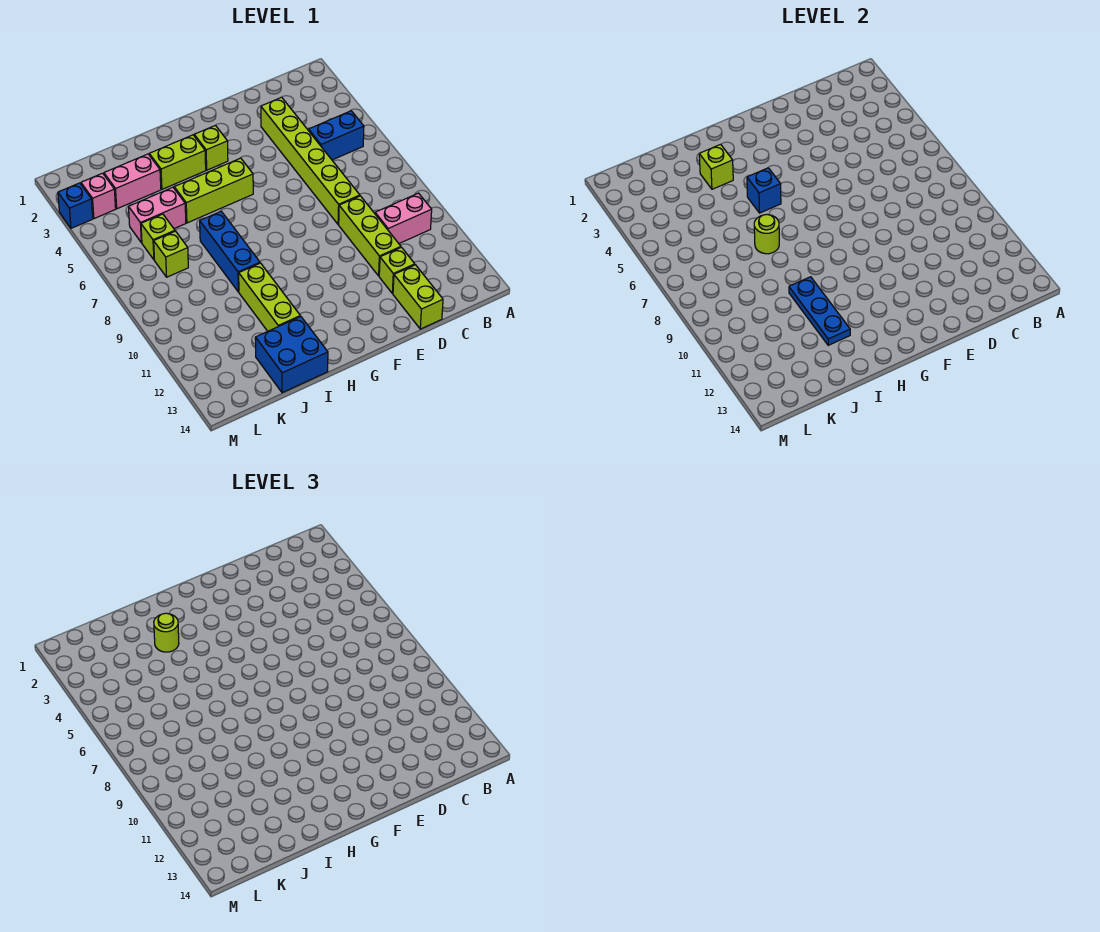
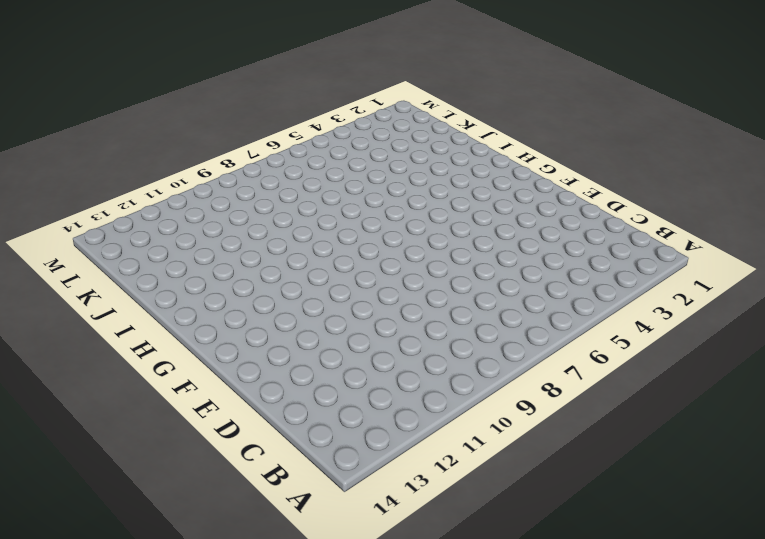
none -> blue 1x2 brick [309,111,364,160]
none -> pink 1x2 brick [375,193,432,243]
none -> lime 1x6 brick [261,97,360,225]

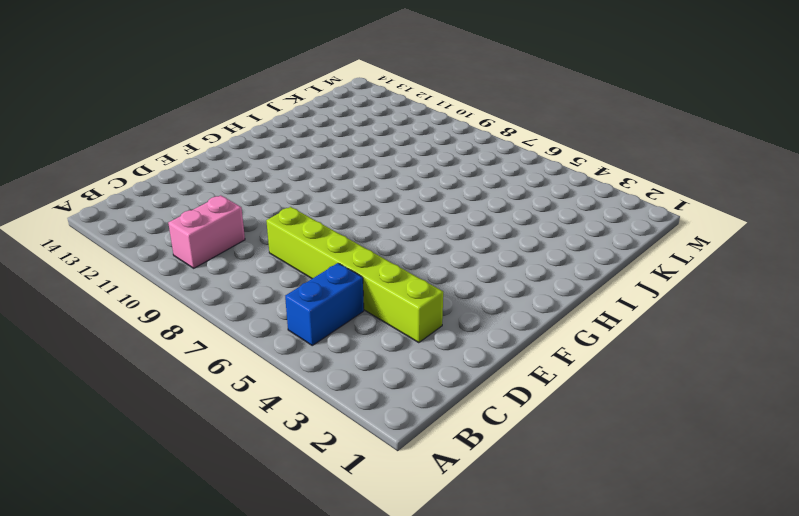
none -> lime 1x3 brick [339,196,401,276]
none -> lime 1x1 brick [379,247,415,294]
none -> lime 1x2 brick [393,265,443,329]

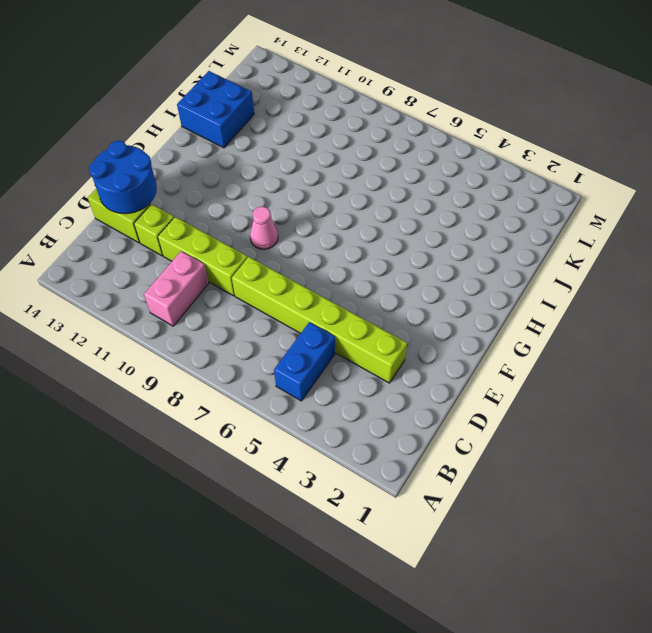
blue 2x2 round brick [89,141,157,214] -> none
pink 1x1 cone [250,207,278,249] -> none
none -> lime 1x1 brick [194,125,228,170]
none -> lime 1x3 brick [174,158,253,223]
none -> lime 1x2 brick [149,135,206,189]

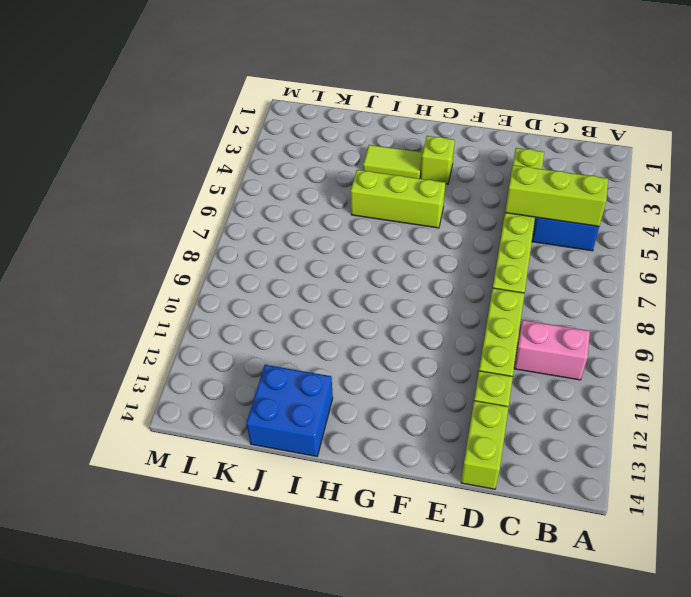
lime 1x3 brick [505,165,608,226] -> lime 1x3 brick turned to [239,263,300,331]
lime 1x2 tile [363,145,423,178] -> lime 1x2 brick [149,135,206,189]
none -> blue 1x3 brick [200,211,260,292]
none -> pink 1x2 brick [104,154,161,209]
none -> pink 1x2 brick [129,187,186,243]

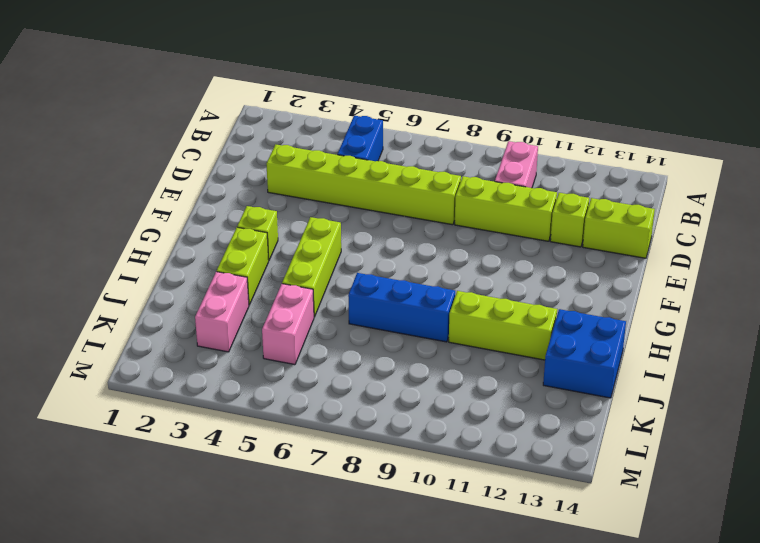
none -> lime 1x1 brick [141,214,175,259]
none -> lime 1x1 brick [154,231,188,277]
none -> pink 1x1 brick [81,173,116,219]

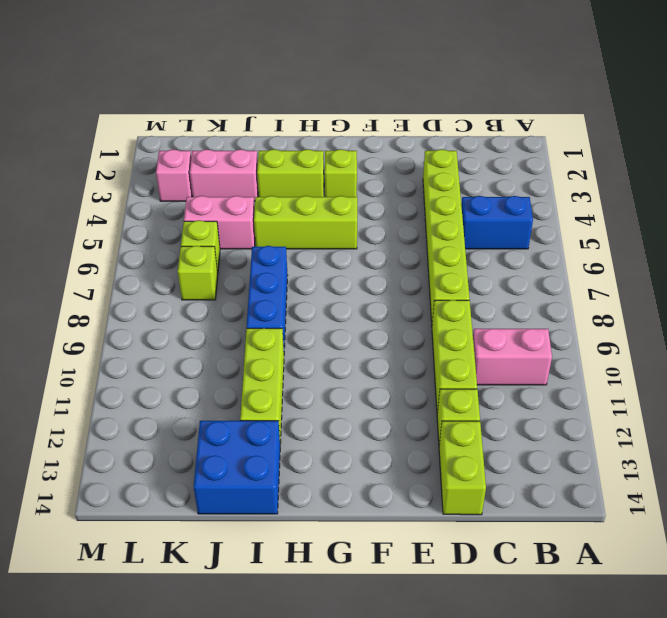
none -> blue 1x1 brick [58,183,93,228]
none -> blue 1x1 brick [747,168,781,213]
none -> lime 1x1 brick [699,144,733,189]

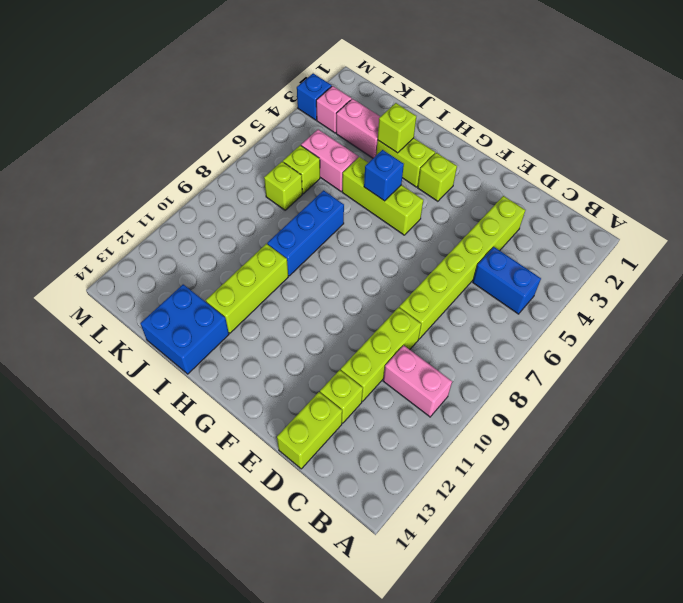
none -> lime 1x1 round brick [754,214,779,254]
none -> blue 1x3 plate [789,277,850,345]
none -> lime 1x1 round brick [154,613,179,652]

